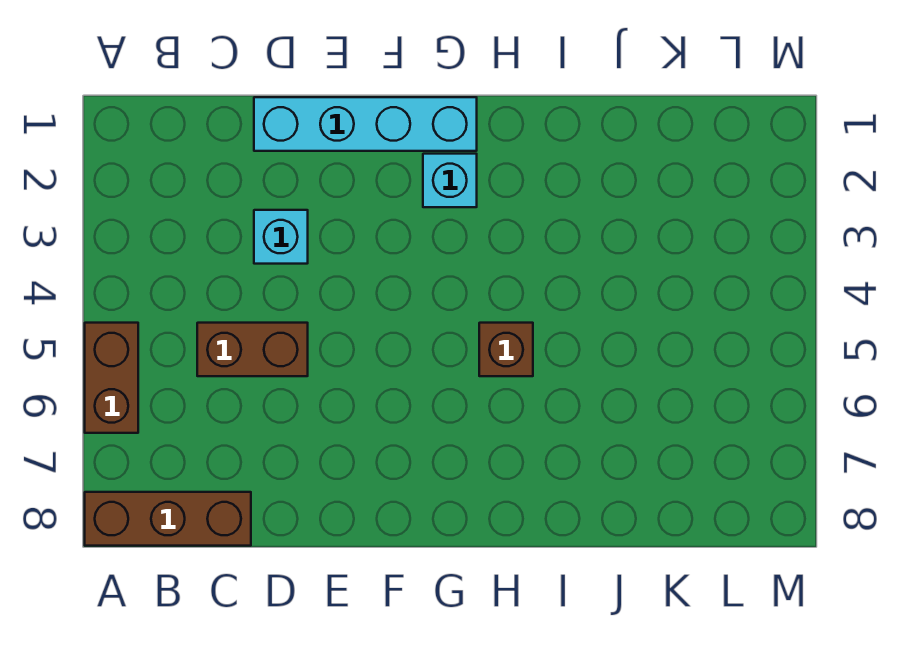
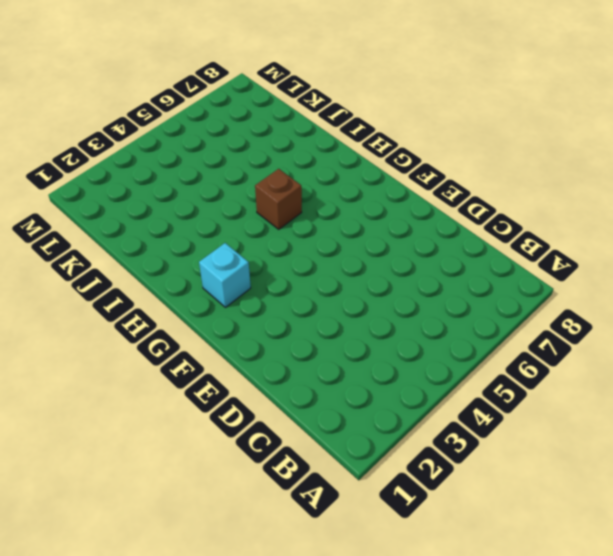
none -> brown 1x2 brick [85,323,138,433]
none -> brown 1x3 brick [85,492,251,546]

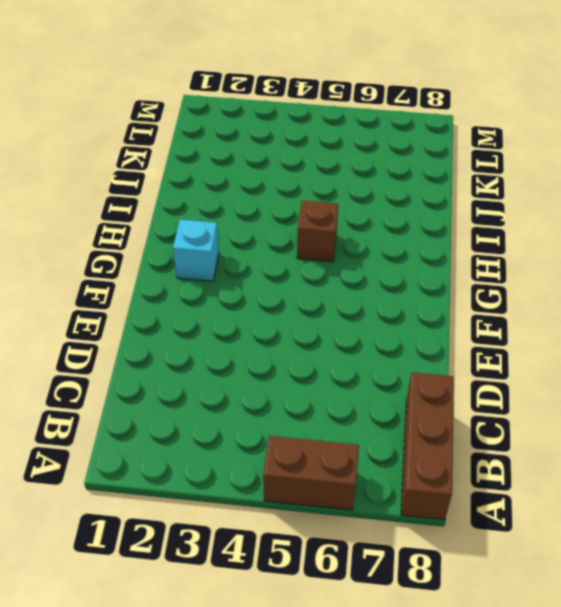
none -> brown 1x2 brick [197,323,308,376]
none -> cyan 1x4 brick [254,97,477,151]

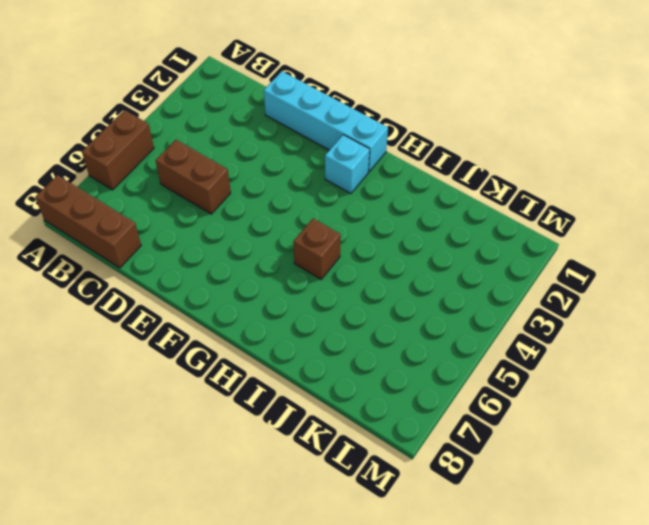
none -> cyan 1x1 brick [254,210,308,264]

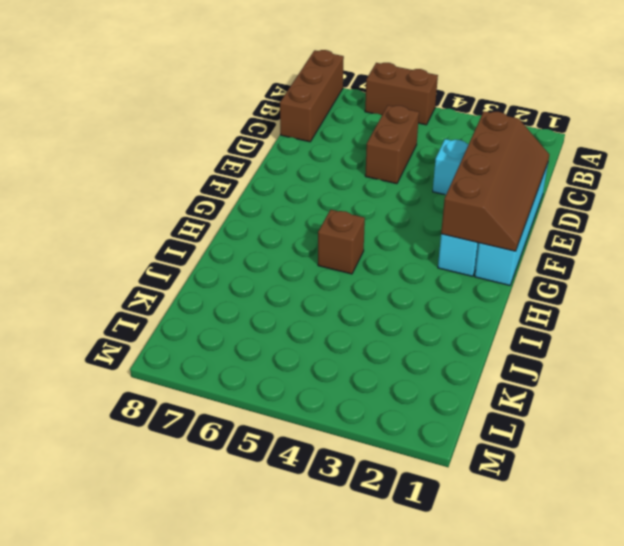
brown 2x4 slope [441,111,549,251] -> none

